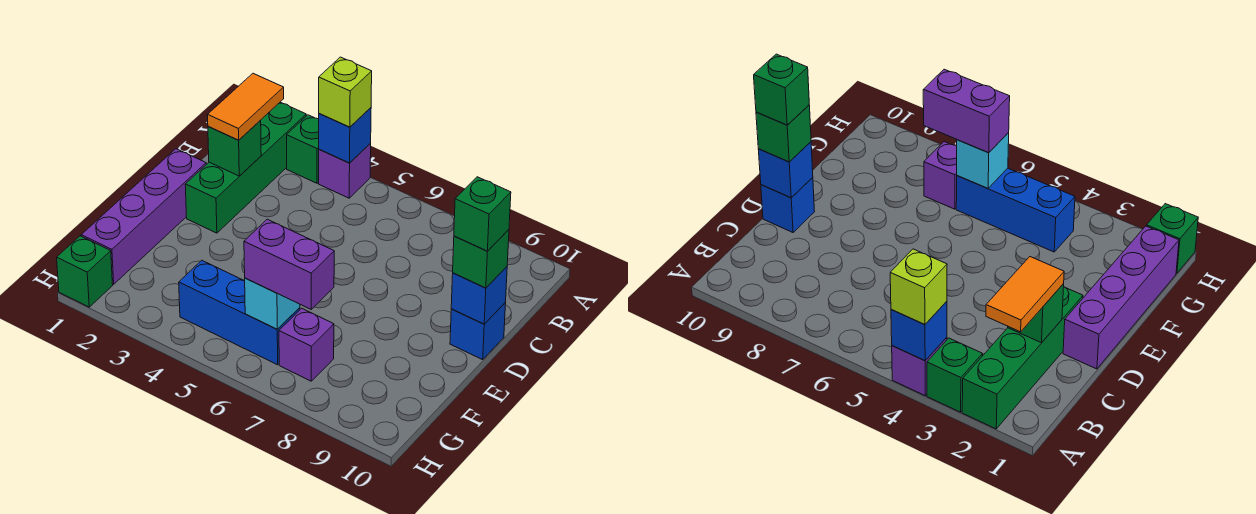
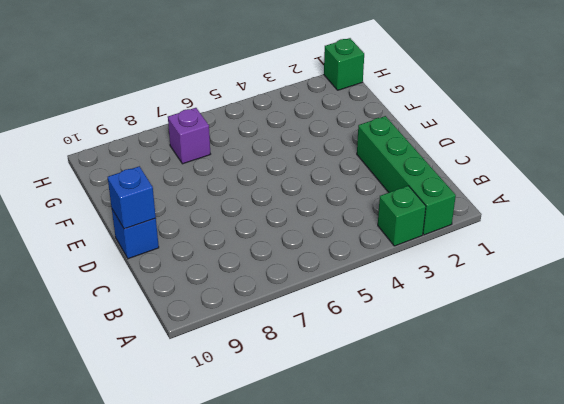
none -> purple 1x1 brick [319,143,371,198]
none -> purple 1x4 brick [81,149,206,284]
none -> blue 1x3 brick [179,260,300,365]

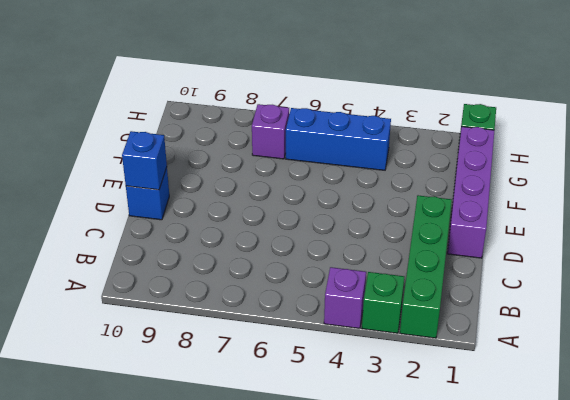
none -> blue 1x1 brick [319,108,371,163]
none -> green 1x1 brick [208,121,261,176]
none -> cyan 1x1 brick [245,278,300,329]

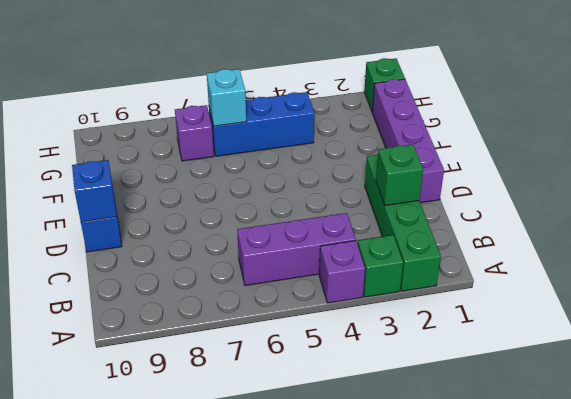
purple 1x3 brick [237,213,356,286] -> none
none -> blue 1x1 brick [319,108,371,163]
none -> lime 1x1 brick [319,57,372,127]
none -> orange 1x2 tile [208,73,284,140]

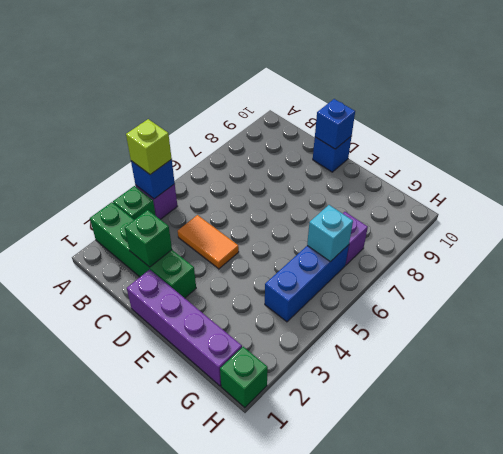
orange 1x2 tile [178,215,239,269] -> orange 1x2 tile moved to [208,73,284,140]
none -> green 1x1 brick [453,230,509,288]
none -> purple 1x2 brick [244,219,334,309]
none -> green 1x1 brick [454,177,511,251]

